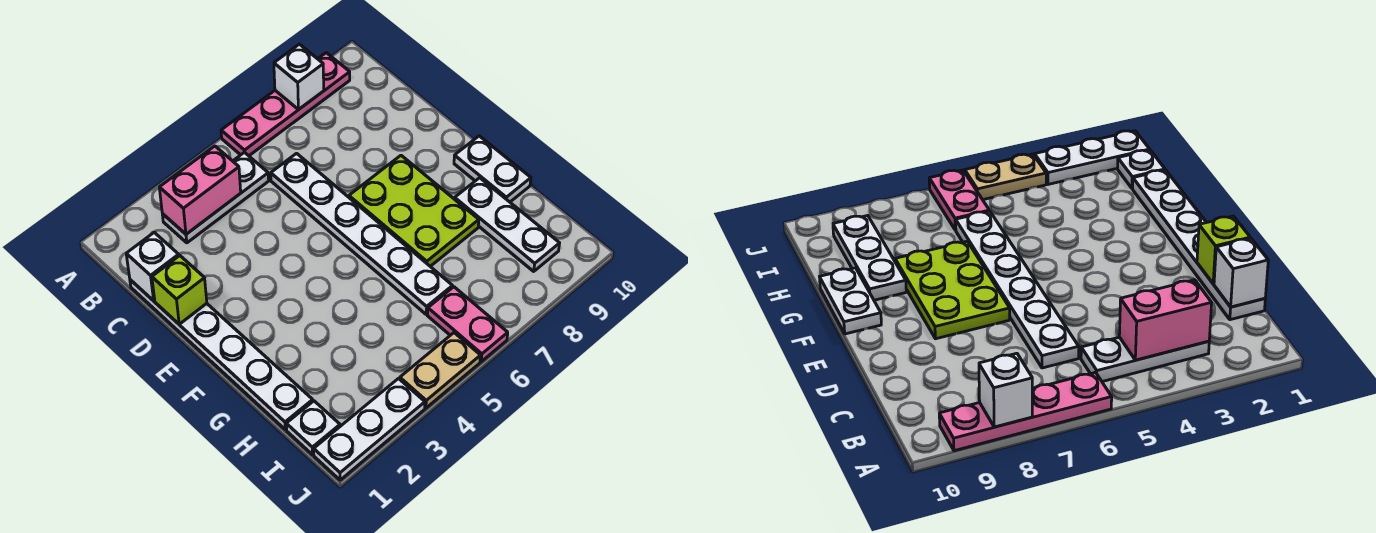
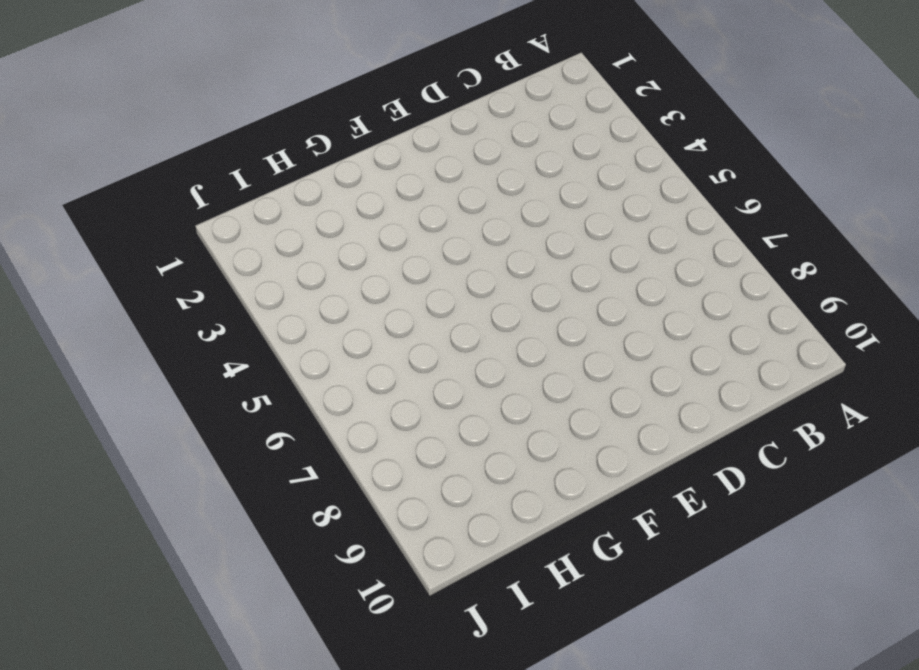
none -> pink 1x4 plate [221,53,350,156]
none -> white 1x3 plate [162,152,269,243]
none -> white 1x6 plate [130,280,313,429]

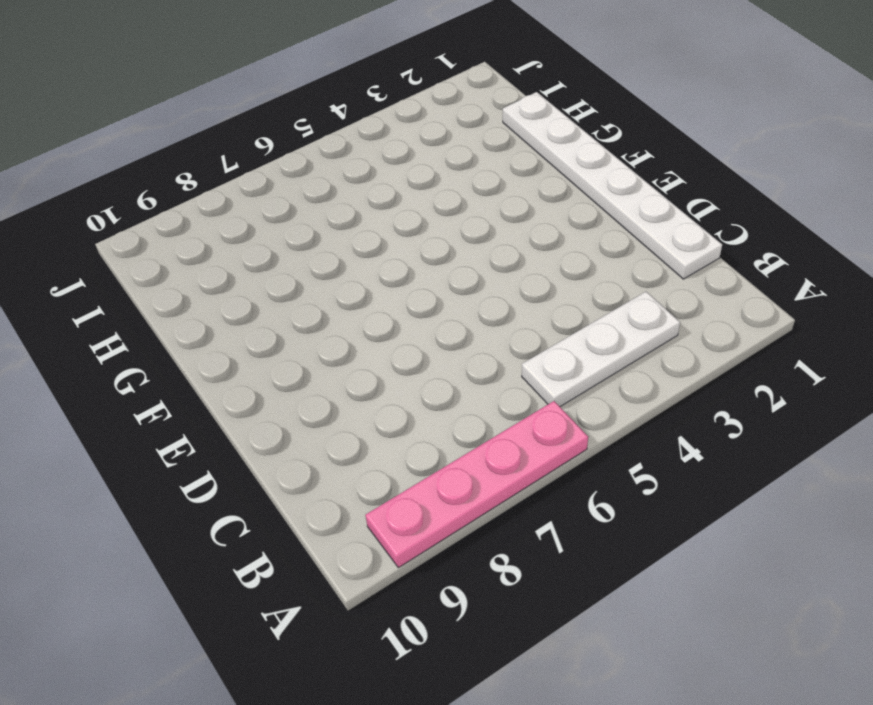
none -> white 1x6 plate [271,153,452,314]
none -> lime 2x3 plate [349,156,479,266]
none -> white 1x2 plate [454,136,531,202]

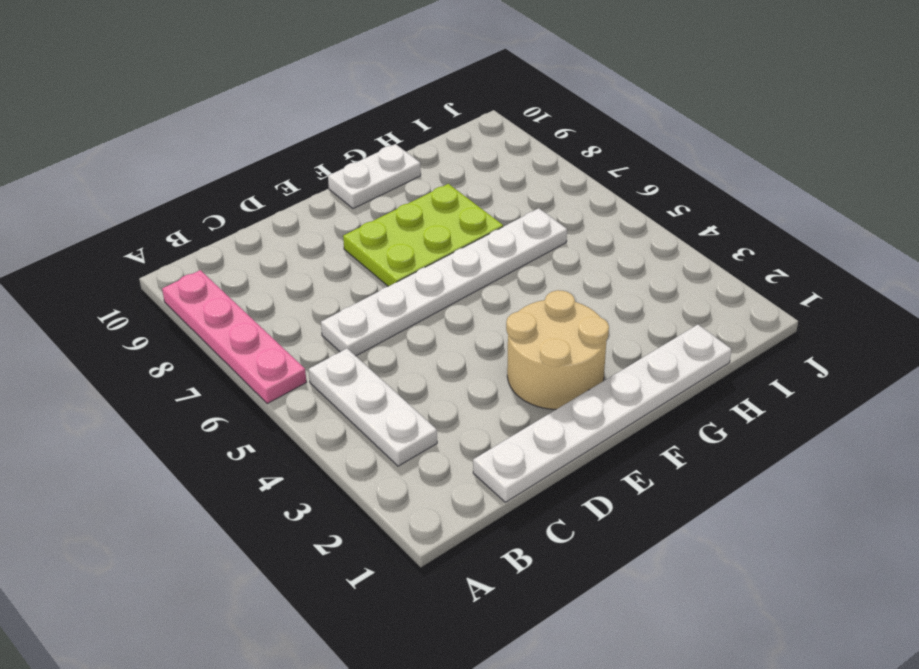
tan 2x2 round brick [506,290,609,409] -> none
none -> white 1x3 plate [455,178,560,271]
none -> white 1x1 plate [286,401,340,455]
none -> pink 1x2 plate [428,287,508,362]

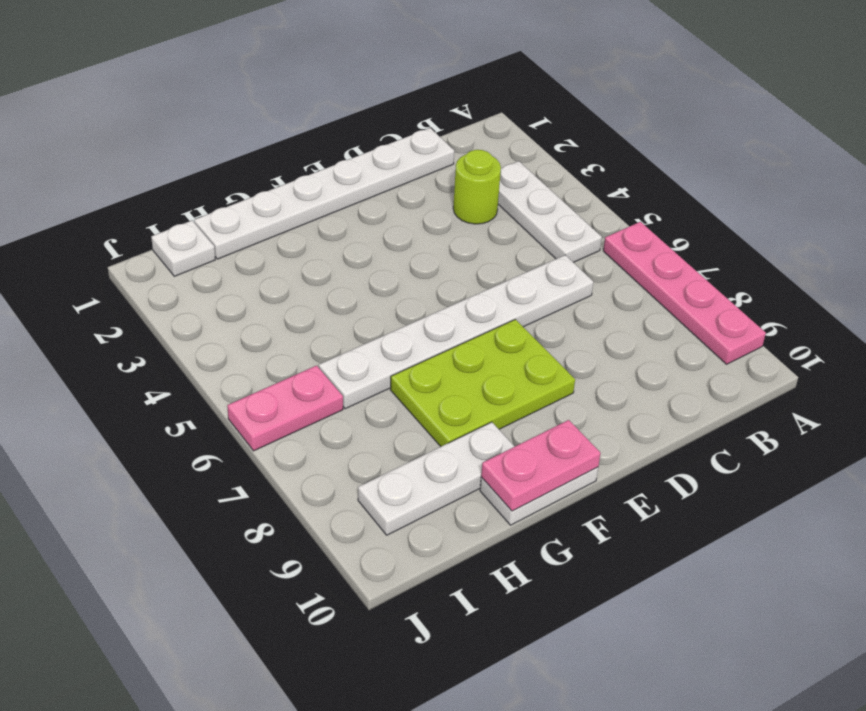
lime 1x1 round brick [453,150,501,224] -> none
pink 1x2 plate [481,420,601,511] -> none
none -> white 1x3 plate [314,379,425,480]
none -> tan 1x2 plate [400,333,481,408]
none -> white 1x1 brick [274,44,324,110]

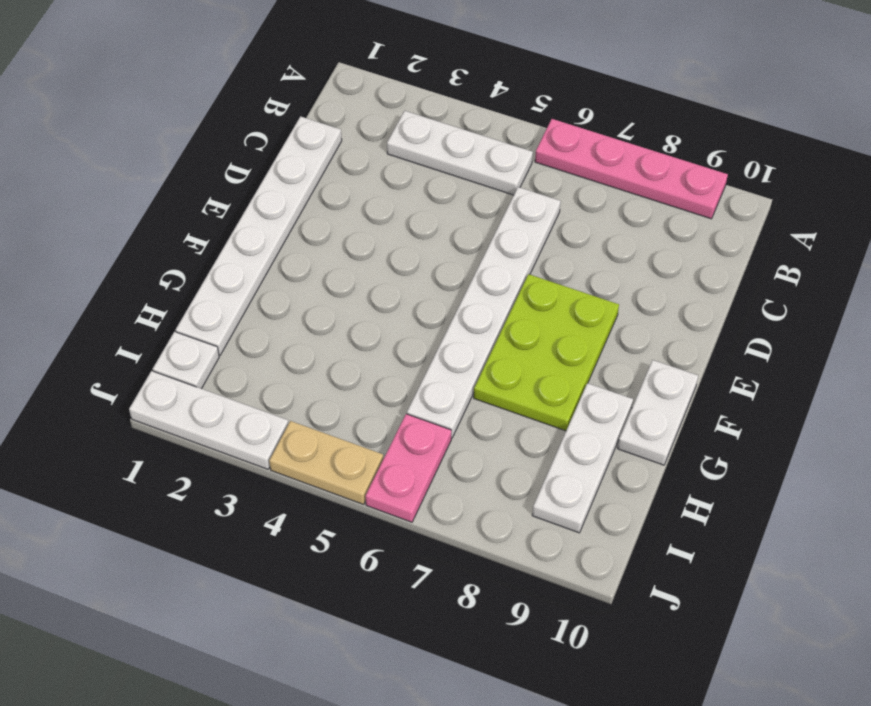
none -> white 1x1 brick [274,44,324,110]
none -> pink 1x2 brick [159,146,241,234]
none -> white 1x1 brick [126,232,179,301]

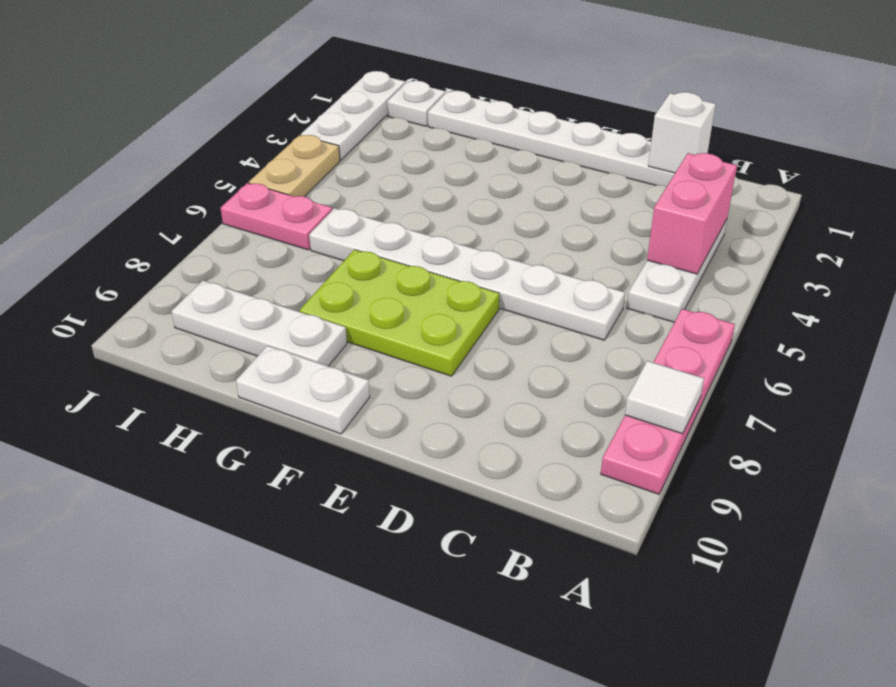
white 1x1 tile [625,361,704,434] -> white 1x1 brick [274,44,324,110]
none -> lime 1x1 brick [152,256,207,324]

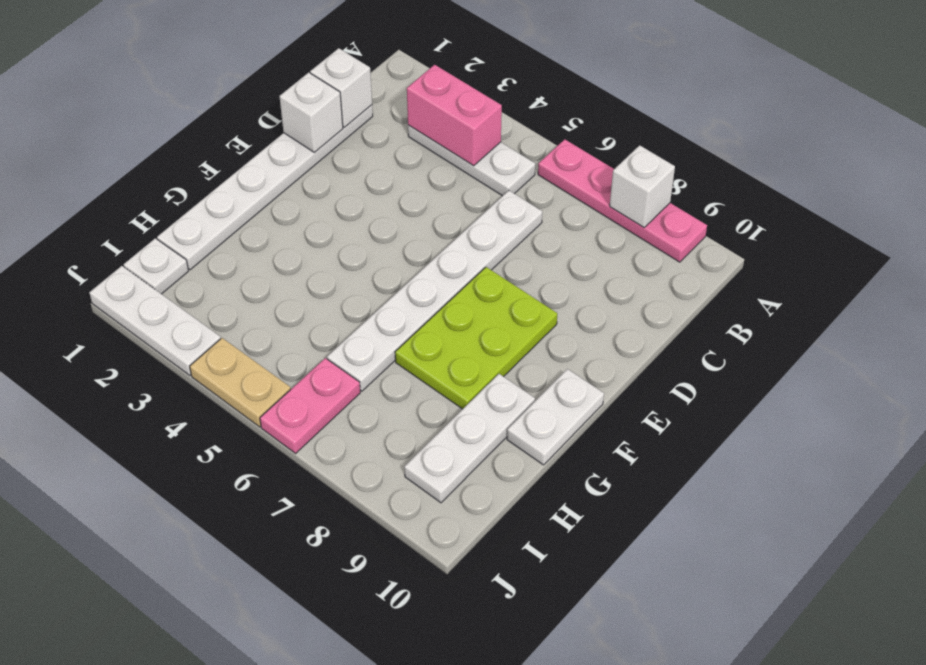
white 1x1 brick [279,72,343,153] -> lime 1x1 brick [152,256,207,324]

